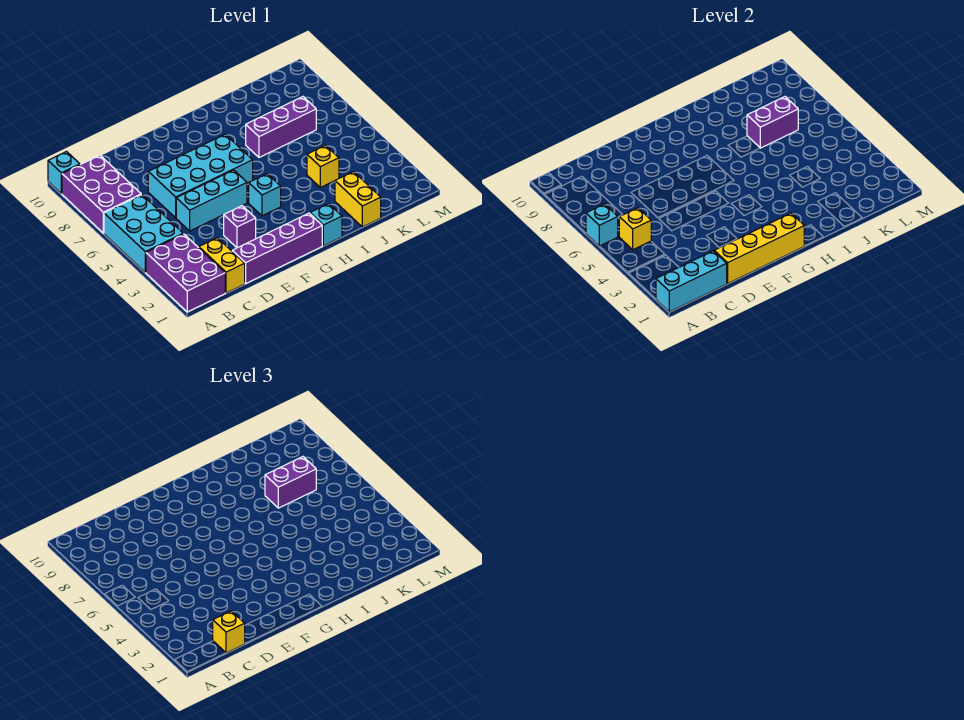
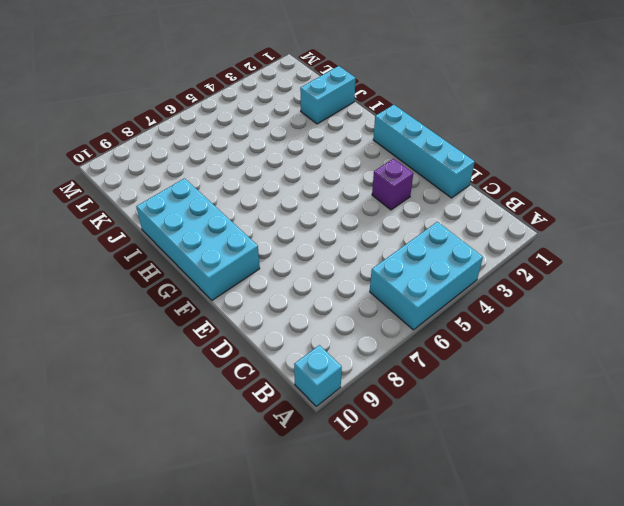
cyan 1x4 brick [373,105,475,198] -> purple 1x4 brick [232,213,322,283]
cyan 2x4 brick [136,178,260,300] -> cyan 2x4 brick moved to [148,134,253,218]
cyan 1x2 brick [300,66,356,124] -> yellow 1x2 brick [335,172,381,227]
none -> purple 2x3 brick [146,234,225,312]
none -> purple 2x3 brick [62,155,141,233]
none -> yellow 1x2 brick [199,238,245,293]

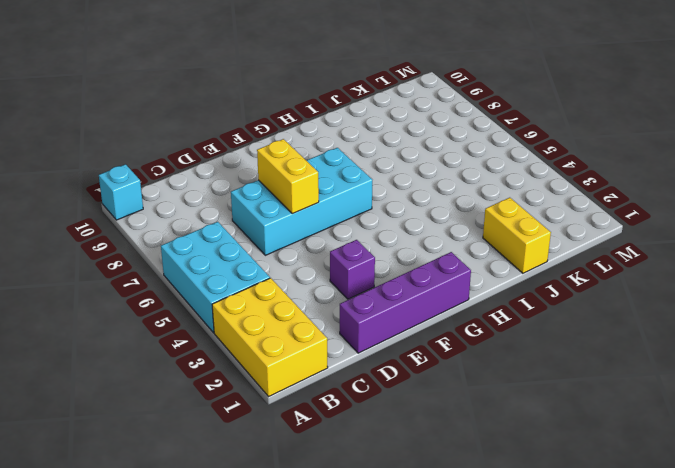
yellow 2x3 brick [212,278,328,396] -> purple 2x3 brick [146,234,225,312]
yellow 1x2 brick [257,139,319,214] -> yellow 1x2 brick moved to [199,238,245,293]
none -> purple 2x3 brick [62,155,141,233]
none -> cyan 1x3 brick [176,170,247,231]
none -> cyan 1x1 brick [249,174,281,216]

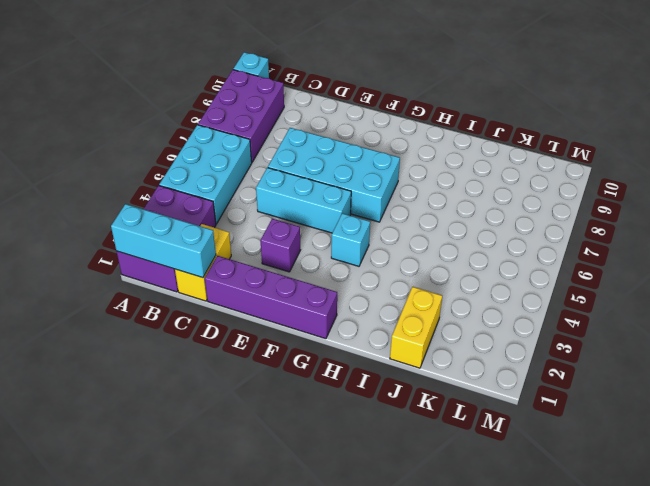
none -> cyan 1x1 brick [310,204,342,246]
none -> purple 1x3 brick [246,97,316,157]
none -> yellow 1x1 brick [307,145,339,187]

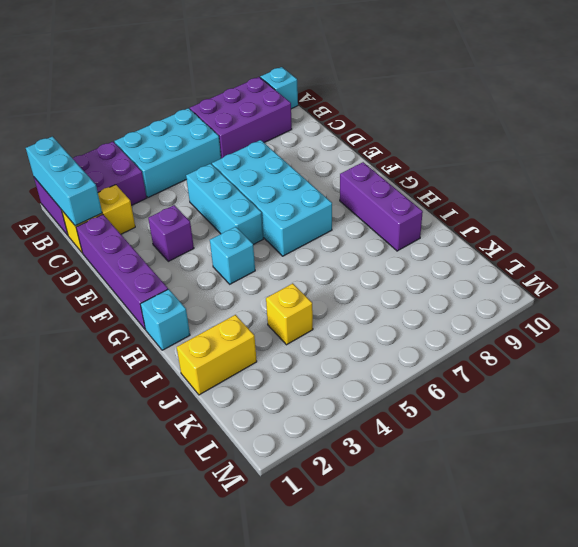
purple 1x3 brick [340,162,423,251] -> purple 1x3 brick moved to [246,97,316,157]
none -> cyan 1x1 brick [586,204,618,246]
none -> yellow 1x1 brick [619,208,651,250]
none -> yellow 1x4 brick [714,213,804,283]

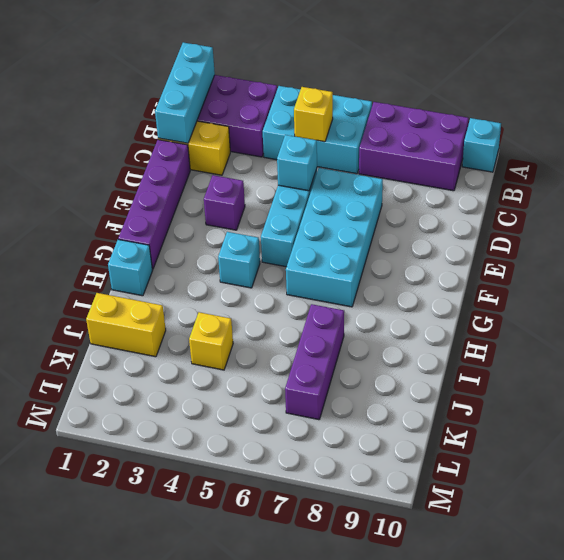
cyan 1x1 brick [277,135,317,191] -> cyan 1x1 brick moved to [586,204,618,246]
none -> yellow 1x4 brick [714,213,804,283]
none -> purple 1x2 brick [747,97,798,148]
none -> yellow 1x1 brick [213,611,245,653]

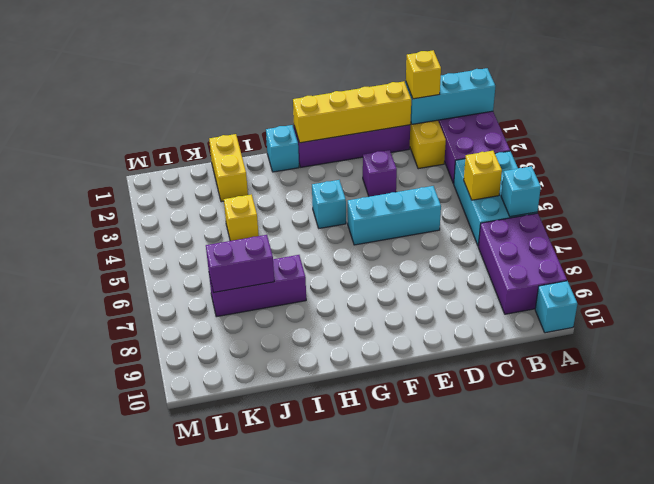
none -> cyan 2x4 brick [148,134,253,218]
none -> purple 1x2 brick [265,457,316,508]

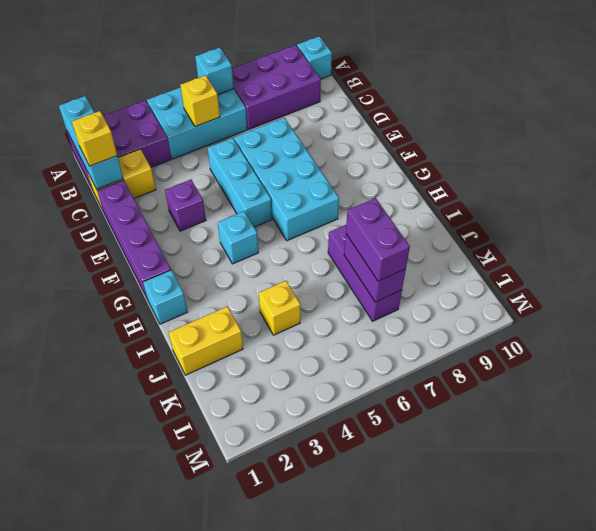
none -> yellow 1x4 brick [714,213,804,283]

